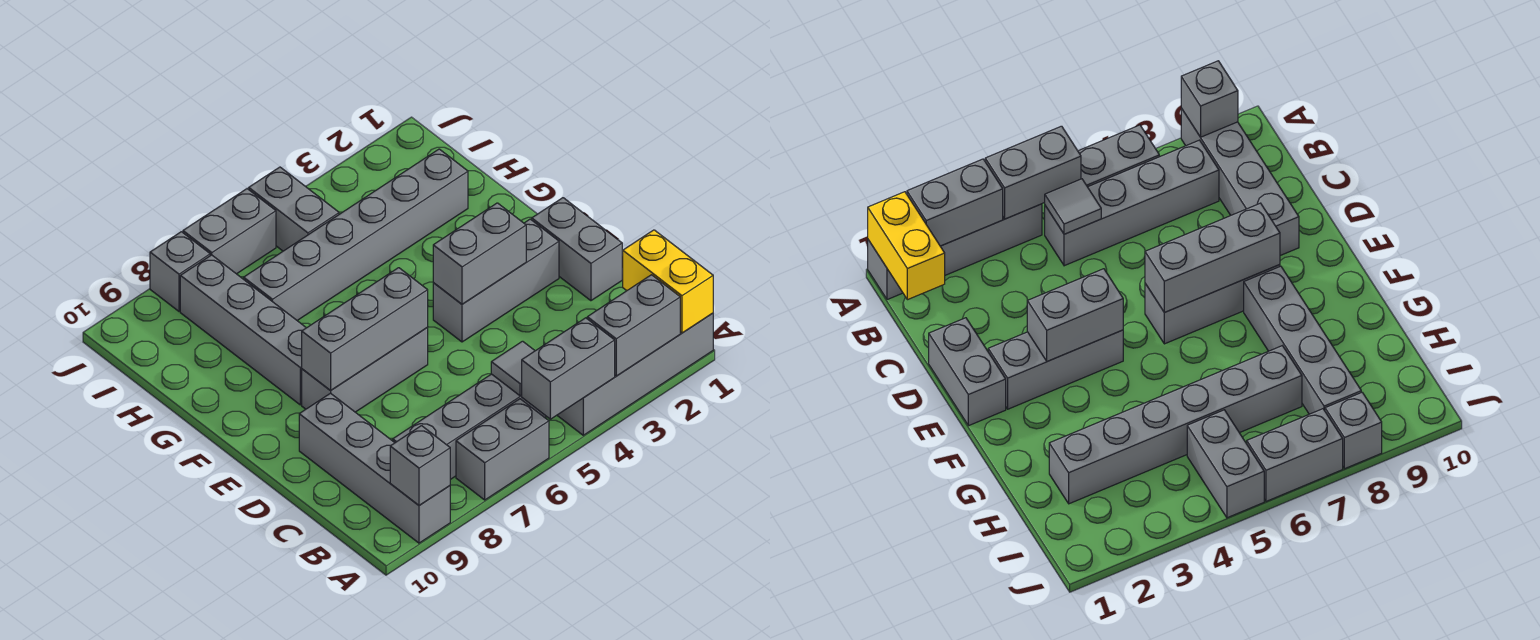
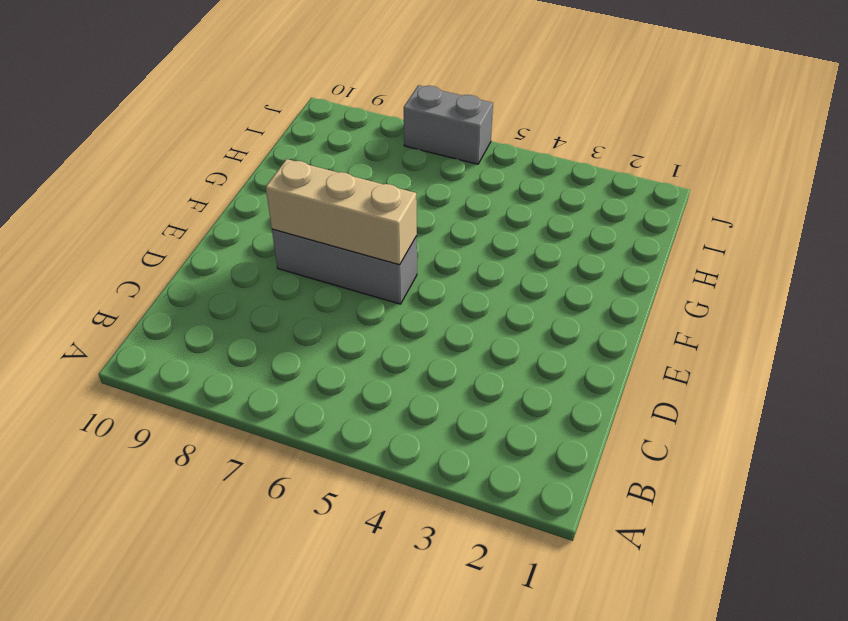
tan 1x3 brick [266,159,417,265] -> grey 1x3 brick [302,268,428,391]
none -> grey 1x4 brick [557,313,713,435]
none -> grey 1x2 brick [456,399,549,500]
none -> grey 1x4 brick [299,393,450,543]

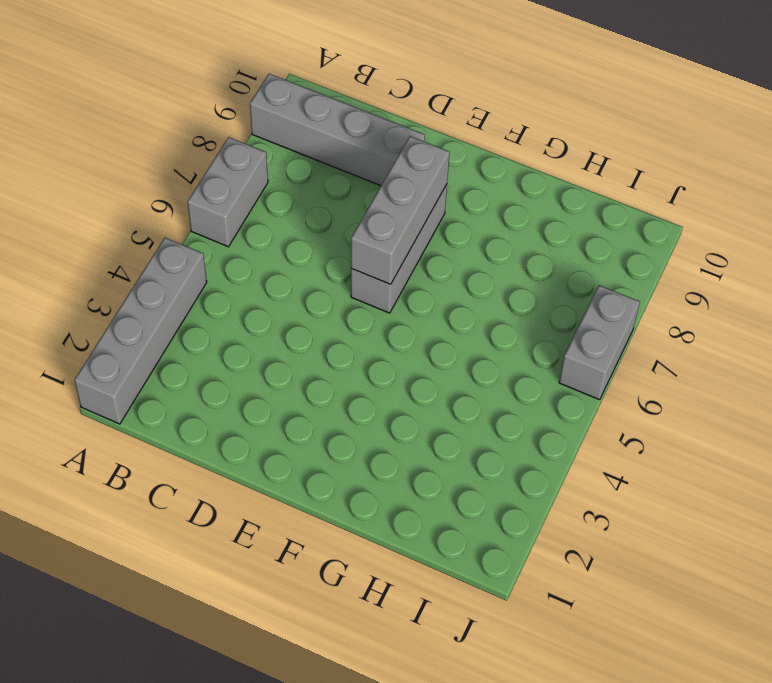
none -> grey 1x4 brick [393,374,547,480]
none -> grey 1x2 brick [532,198,622,301]
none -> grey 1x3 brick [433,219,559,342]

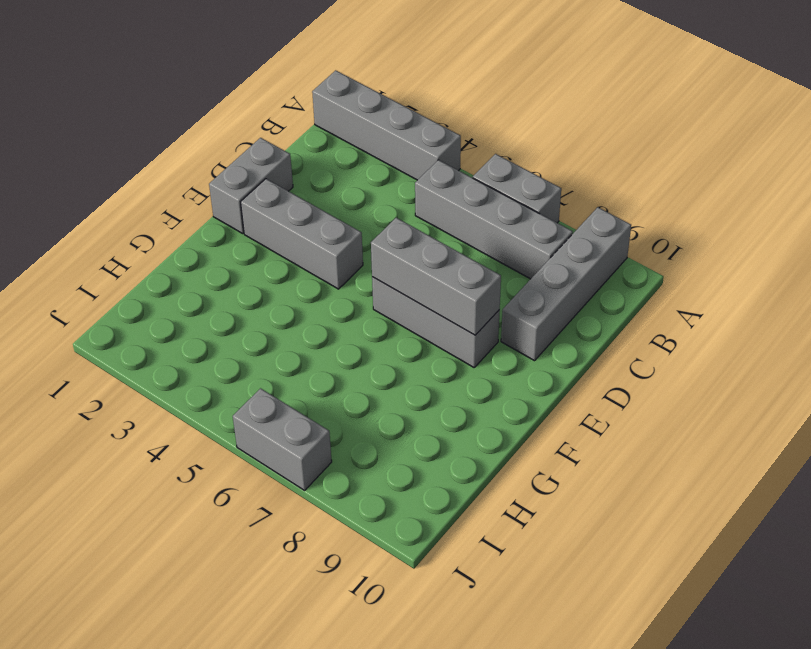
none -> grey 1x4 brick [180,255,306,405]
none -> grey 1x6 brick [244,149,468,320]
none -> grey 1x2 brick [249,167,339,251]

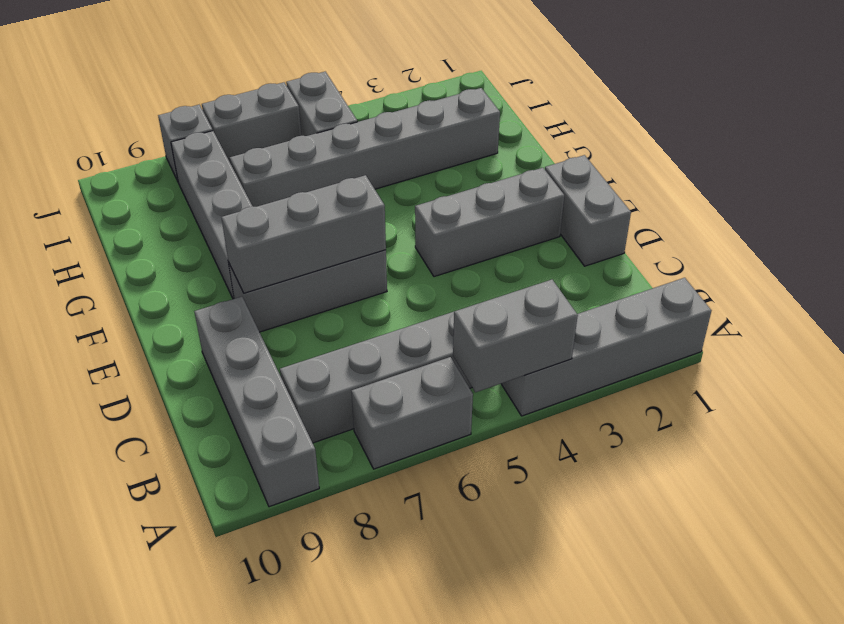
none -> yellow 1x2 brick [622,230,713,333]
none -> grey 1x2 brick [587,275,680,376]
none -> grey 1x1 brick [390,426,450,505]

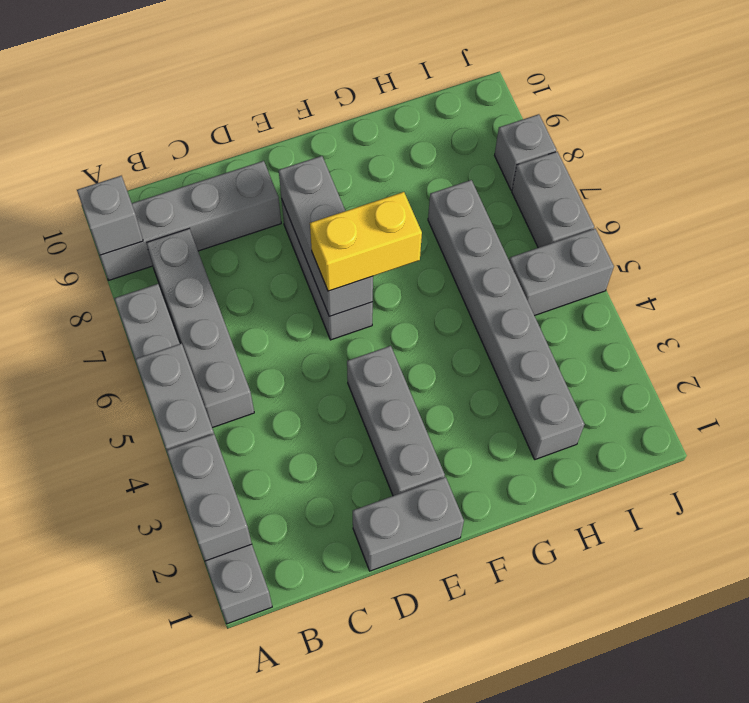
yellow 1x2 brick [310,192,422,291] -> yellow 1x2 brick moved to [622,230,713,333]
none -> grey 1x4 brick [180,255,306,405]
none -> grey 1x1 tile [491,341,535,396]
none -> grey 1x2 brick [433,203,526,304]

